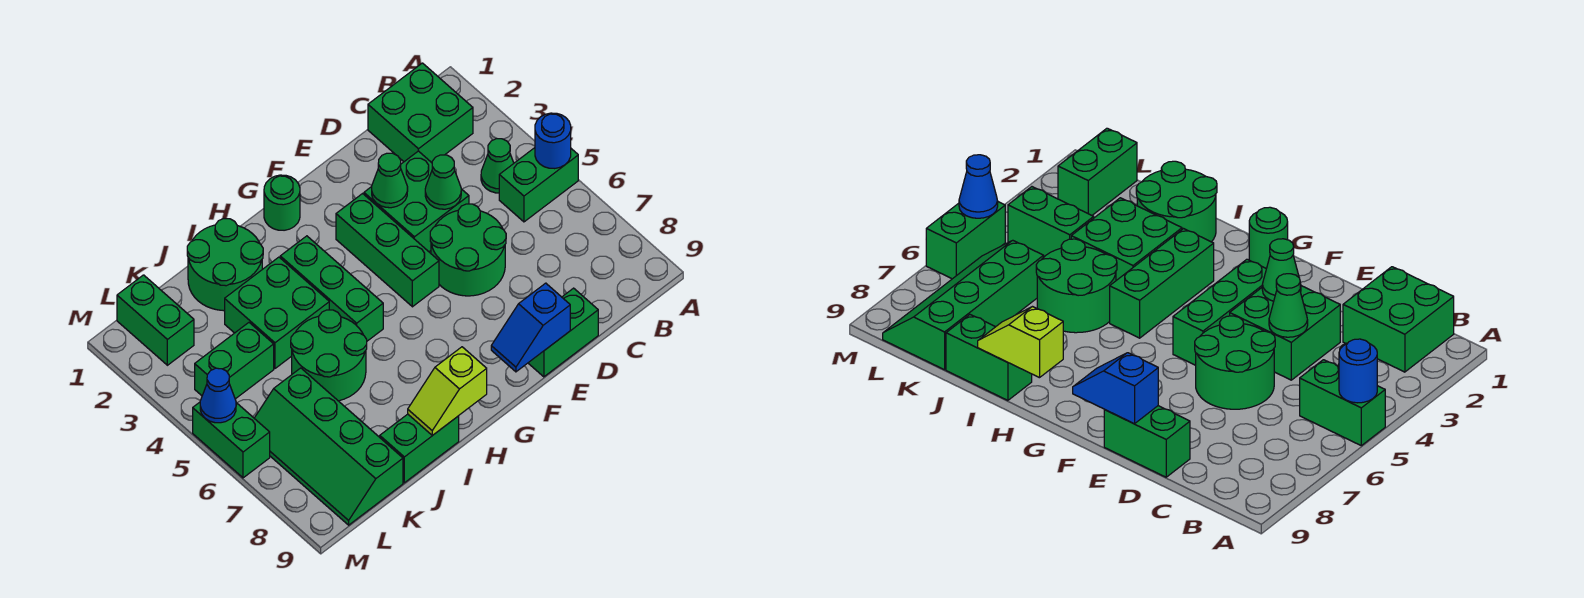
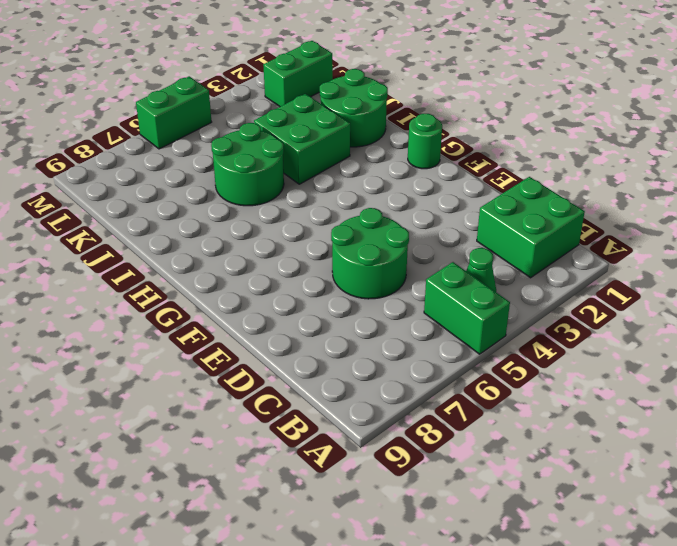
none -> green 2x2 brick [364,151,469,252]
none -> green 1x2 brick [528,288,598,377]
none -> green 1x3 brick [336,194,439,307]

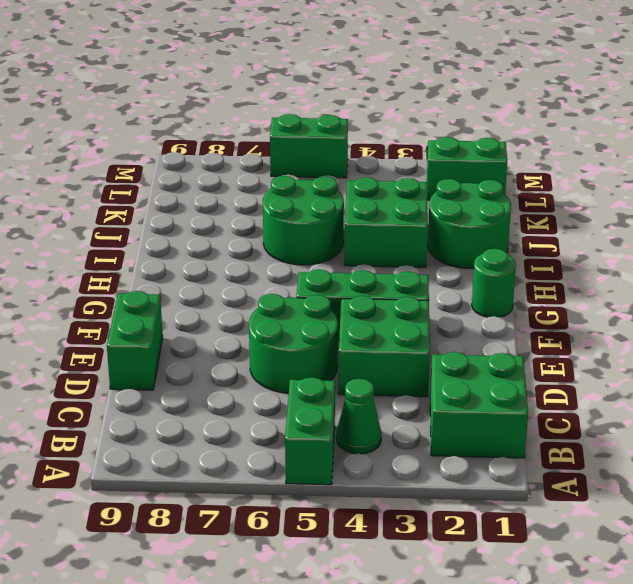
none -> green 1x3 brick [280,236,383,341]
none -> green 1x2 brick [380,414,459,483]
none -> green 1x2 brick [195,323,274,399]

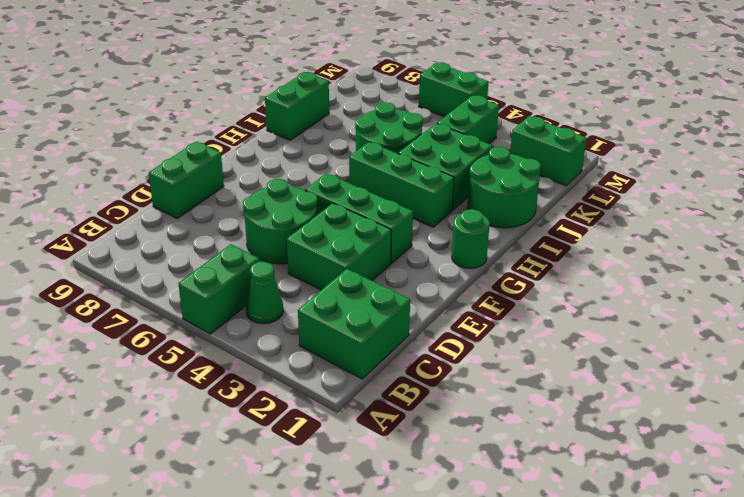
none -> green 2x4 slope [254,368,403,525]
none -> blue 1x1 round brick [535,113,571,169]
none -> green 1x1 cone [425,155,461,209]

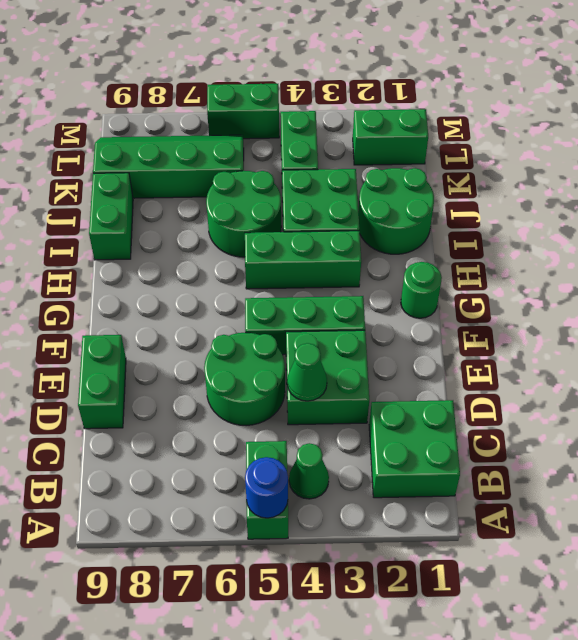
none -> green 1x1 cone [372,153,408,208]
none -> blue 1x2 slope [491,283,570,372]
none -> lime 1x2 slope [408,347,487,435]

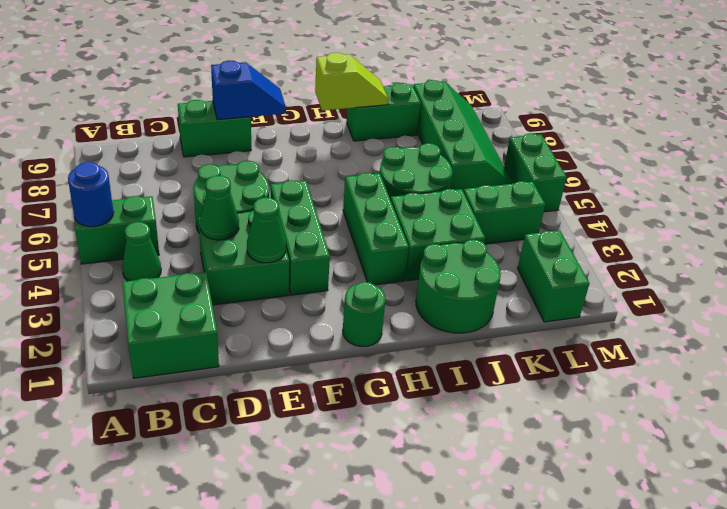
none -> blue 1x1 cone [200,368,236,423]

